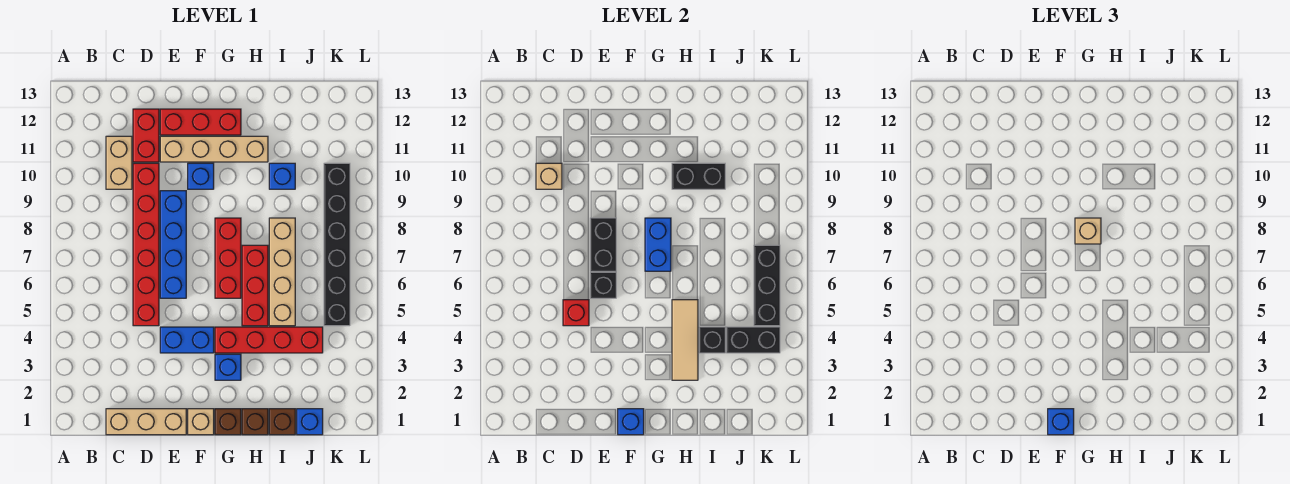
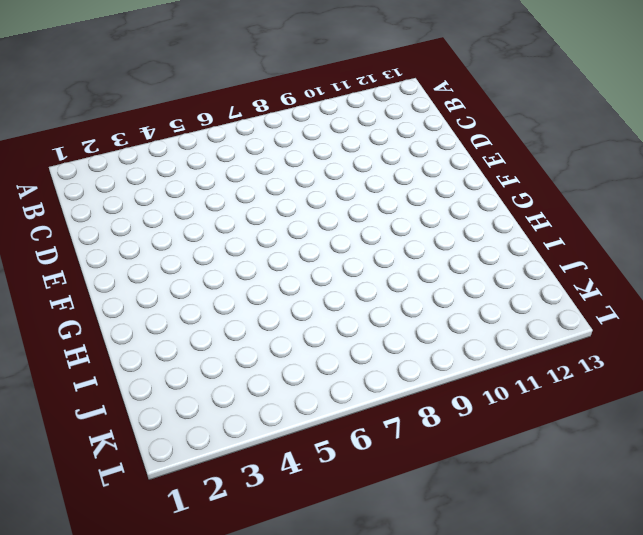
none -> tan 1x3 brick [106,409,186,435]
none -> tan 1x2 brick [106,136,132,189]
none -> red 1x6 brick [133,163,159,326]
none -> red 1x2 brick [133,109,159,162]

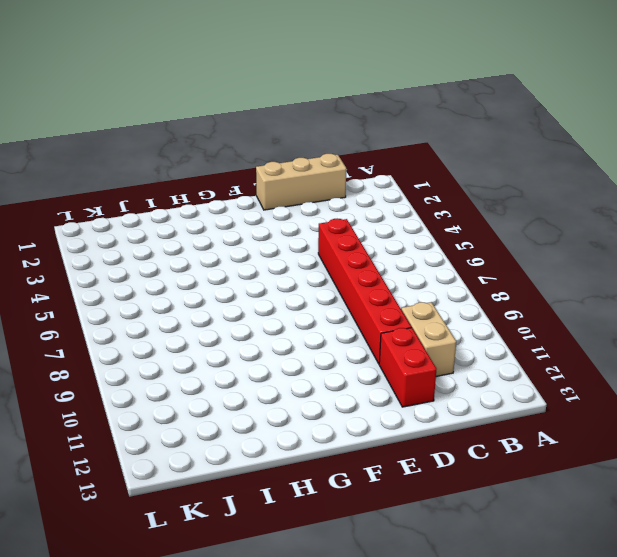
none -> blue 1x2 brick [160,327,214,353]
none -> blue 1x4 brick [160,191,186,298]
none -> tan 1x4 brick [160,136,268,162]
none -> red 1x3 brick [160,109,241,135]

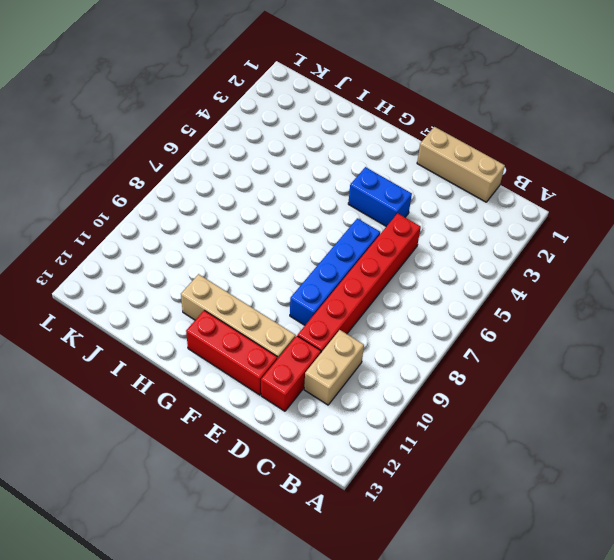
none -> tan 1x1 brick [188,409,214,435]
none -> blue 1x1 brick [188,163,214,189]
none -> brown 1x1 brick [215,409,241,435]
none -> blue 1x1 brick [215,354,241,380]

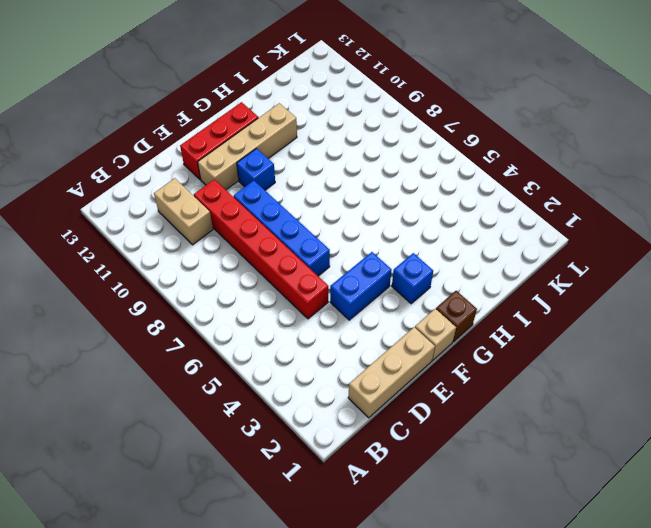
none -> red 1x2 brick [133,109,159,162]
none -> red 1x4 brick [215,327,323,353]
none -> red 1x3 brick [215,218,241,298]
none -> brown 1x1 brick [242,409,268,435]

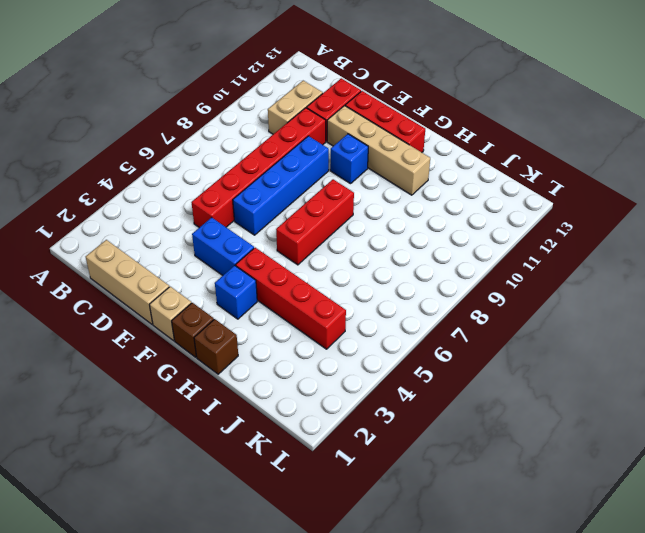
none -> red 1x3 brick [242,245,268,326]
none -> brown 1x1 brick [269,409,295,435]
none -> tan 1x4 brick [269,218,295,326]
none -> blue 1x1 brick [269,163,295,189]

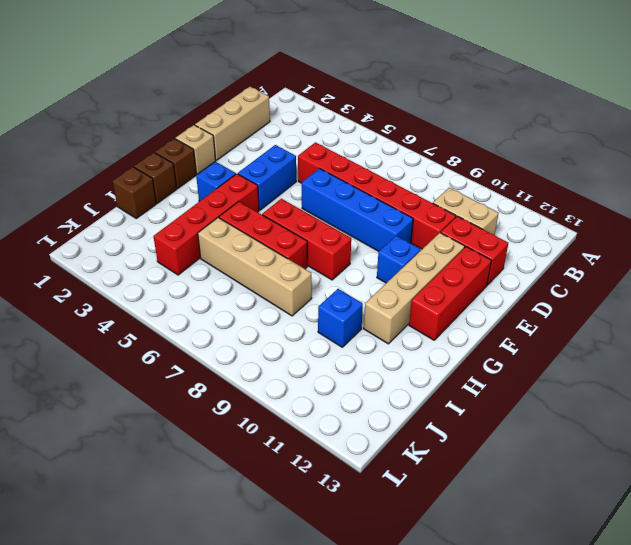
none -> blue 1x1 brick [297,409,323,435]
none -> black 1x6 brick [324,163,350,326]
none -> tan 1x1 brick [536,163,562,189]
none -> red 1x1 brick [563,300,589,326]

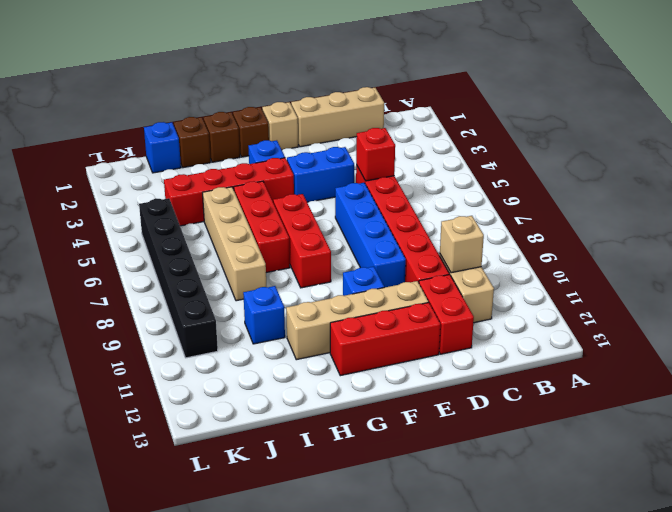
none -> black 1x1 brick [590,272,616,298]
none -> black 1x2 brick [590,218,616,271]
none -> blue 1x1 brick [618,409,644,435]
none -> blue 1x2 brick [645,218,671,271]

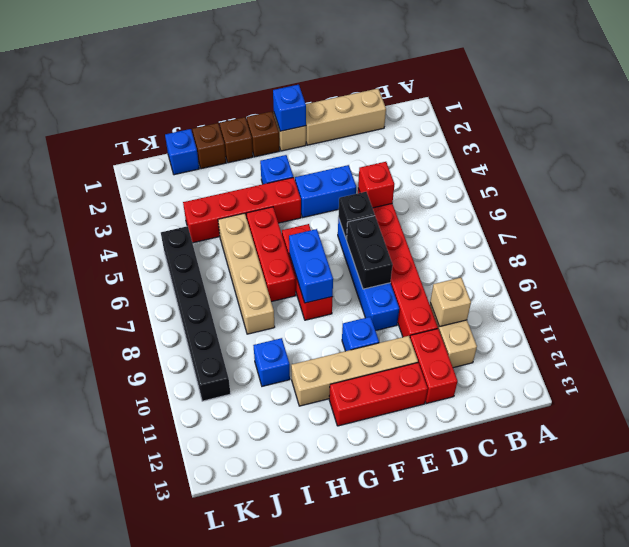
none -> tan 1x3 tile [672,300,698,380]
none -> black 1x2 brick [672,163,725,189]
none -> black 1x1 brick [699,327,725,353]
none -> black 1x2 brick [727,327,780,353]

